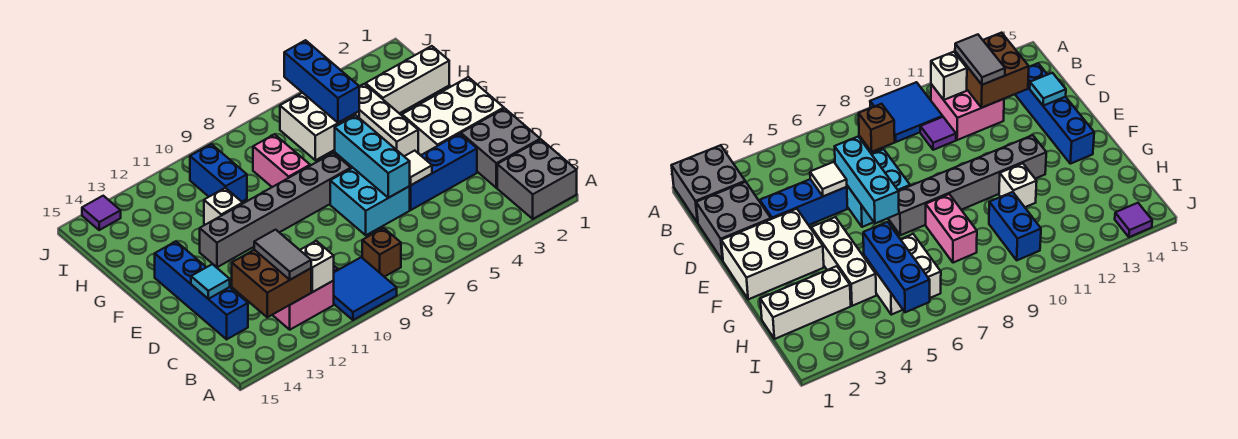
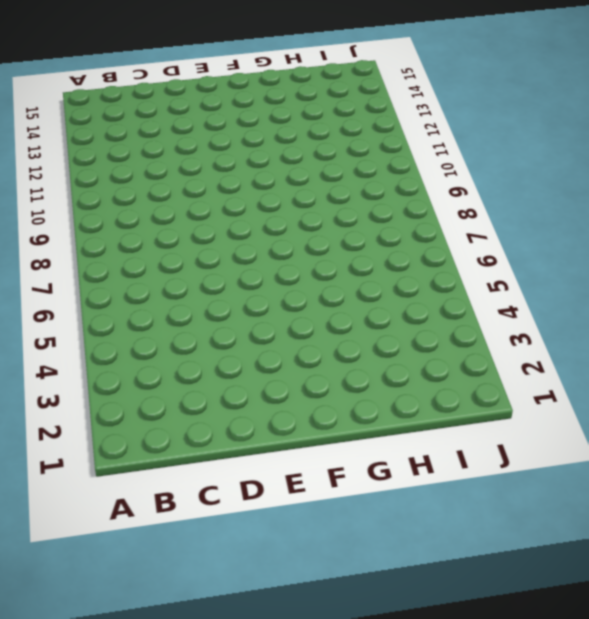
none -> grey 2x2 brick [497,140,577,219]
none -> blue 2x2 tile [333,257,397,320]
none -> brown 1x1 brick [362,228,401,277]

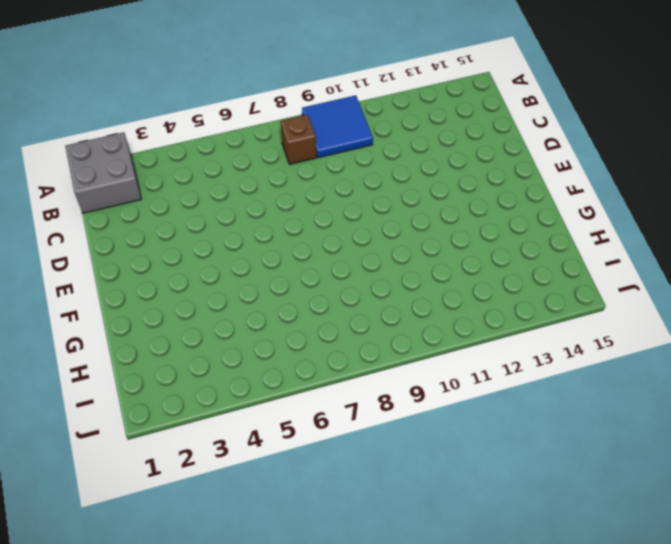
none -> pink 2x2 brick [273,281,334,330]
none -> grey 2x2 brick [461,108,540,188]
none -> purple 1x1 tile [920,117,956,150]

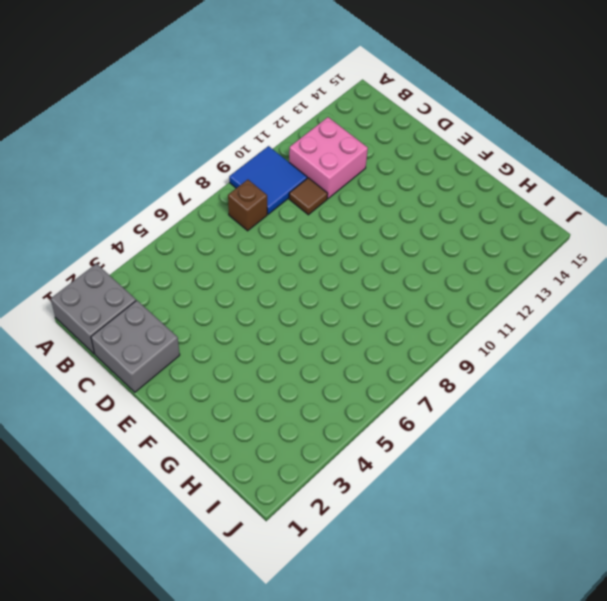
brown 1x1 tile [289,178,328,215] -> purple 1x1 tile [920,117,956,150]
none -> blue 1x4 brick [155,241,248,339]
none -> blue 1x3 brick [410,134,477,210]
none -> cyan 2x2 brick [330,168,410,235]

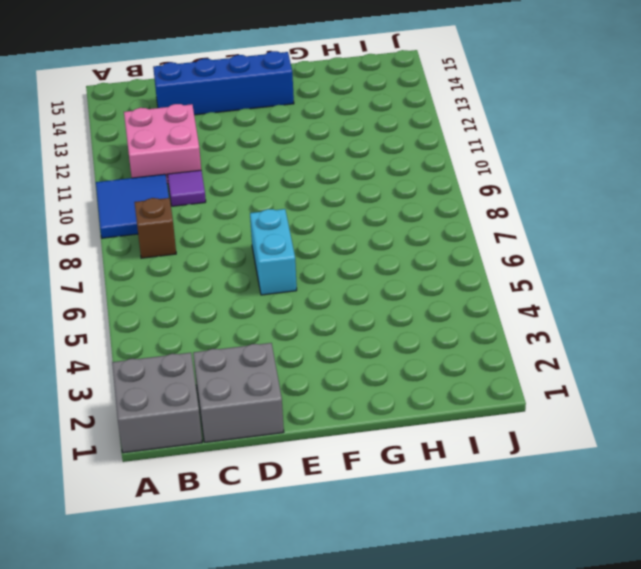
cyan 1x2 brick [250,209,297,295] -> cyan 2x2 brick [330,168,410,235]
none -> blue 1x3 brick [410,134,477,210]
none -> white 2x3 brick [402,77,504,155]
none -> white 1x3 brick [359,84,418,156]

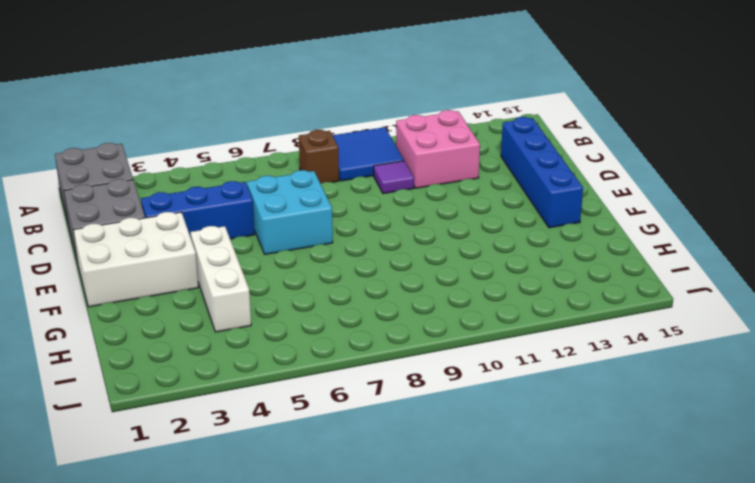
none -> grey 1x6 brick [200,153,351,267]
none -> pink 1x2 brick [253,134,310,187]
none -> white 1x1 brick [204,188,243,225]

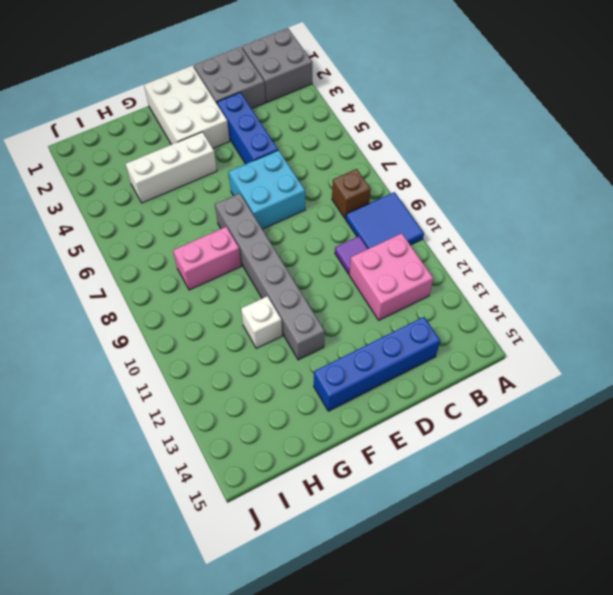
none -> white 1x3 brick [366,46,449,113]
none -> white 2x2 brick [280,93,359,160]
none -> blue 1x2 brick [190,144,247,202]

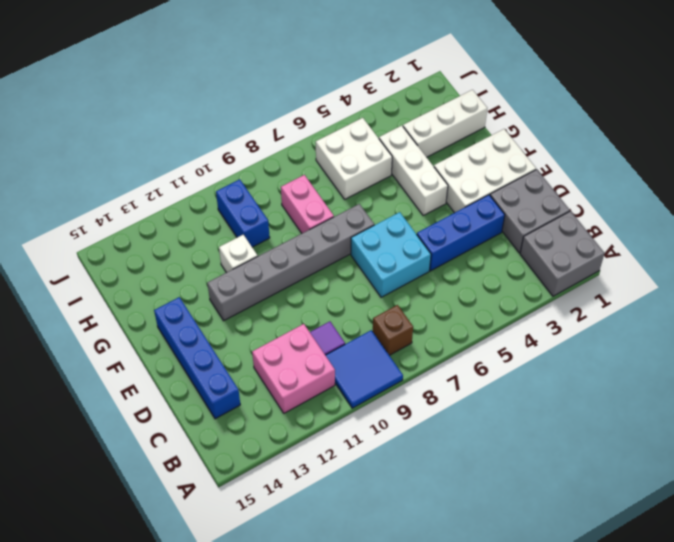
none -> purple 1x1 tile [82,196,121,230]
none -> white 1x1 brick [300,241,334,292]
none -> brown 2x2 brick [232,250,311,317]

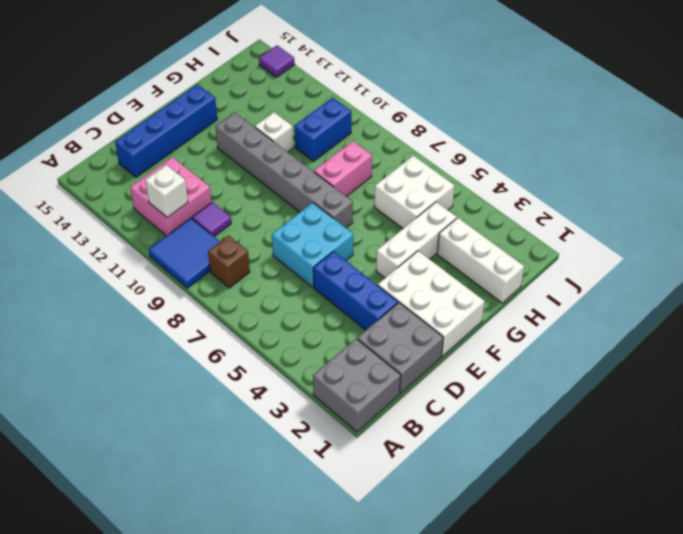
none -> brown 2x2 brick [232,250,311,317]
none -> white 1x1 tile [404,151,432,185]
none -> cyan 1x3 brick [335,115,410,198]

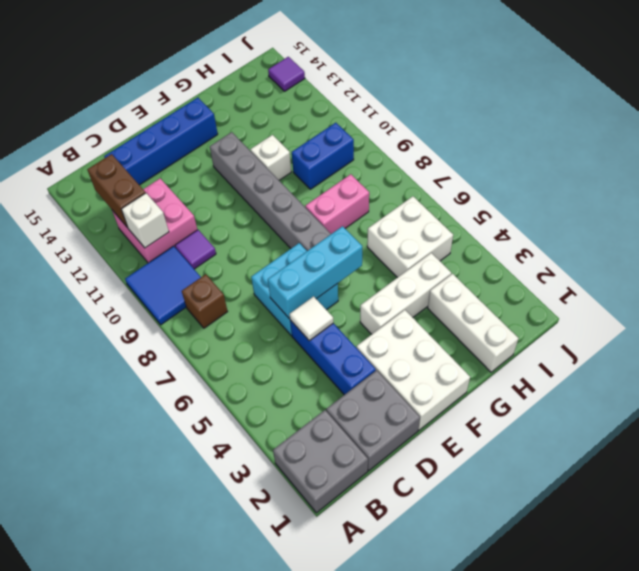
brown 1x2 brick [87,154,145,228] -> brown 2x2 brick [232,250,311,317]
none -> cyan 1x1 tile [191,264,230,299]
none -> blue 1x3 brick [284,40,359,123]
none -> grey 1x2 tile [254,230,311,280]

